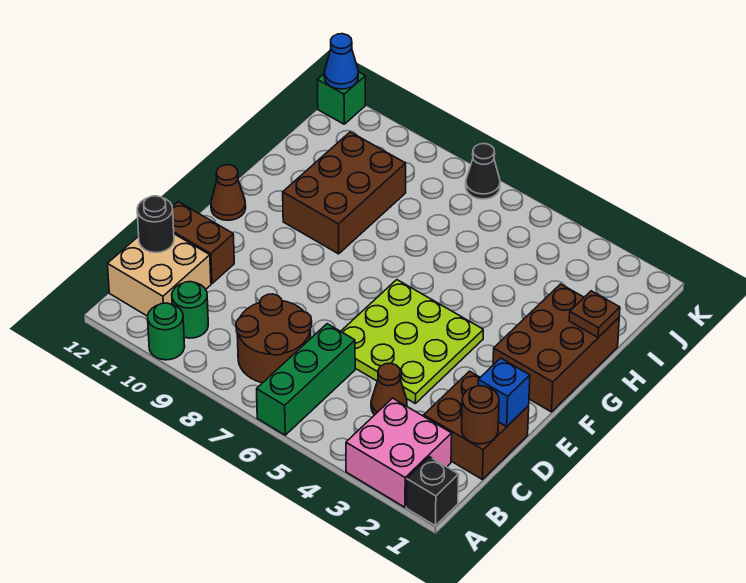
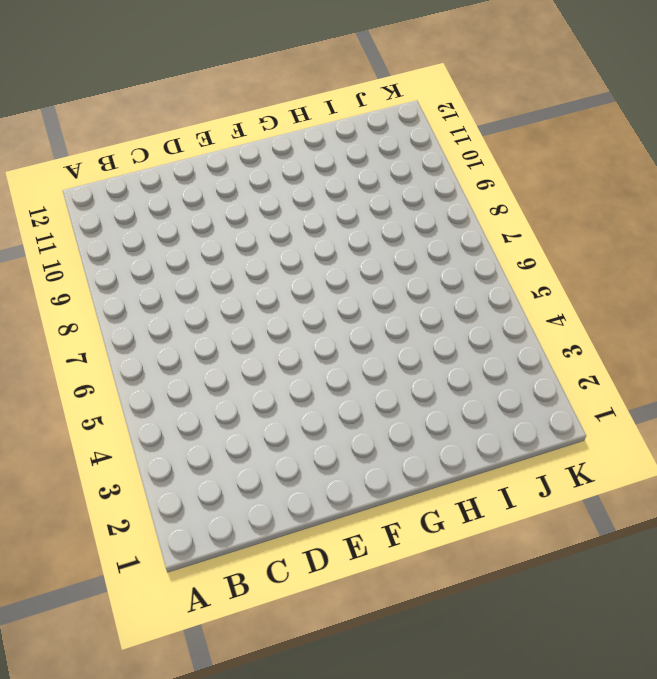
none -> black 1x1 brick [406,457,459,526]
none -> pink 2x2 brick [346,398,452,507]
none -> green 1x3 brick [257,324,355,435]

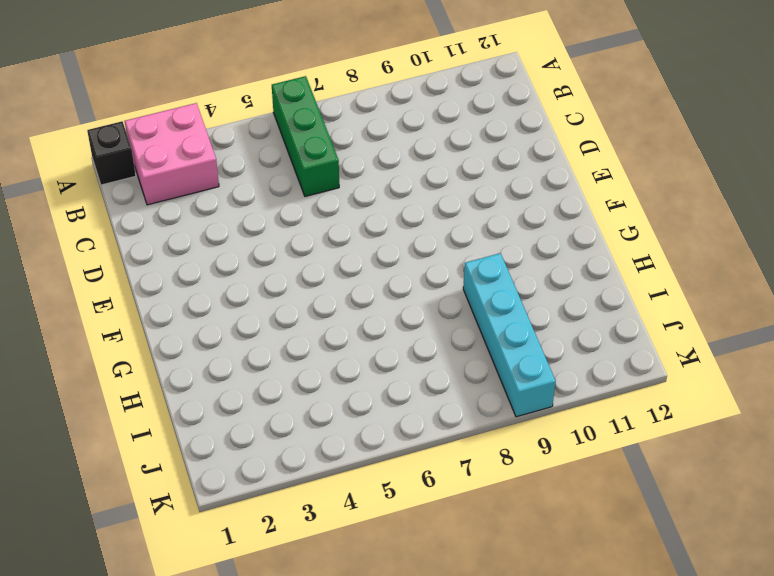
cyan 1x4 brick [463,253,556,417] -> brown 2x3 brick [283,132,406,254]
none -> green 1x1 round brick [148,303,185,360]
none -> brown 2x2 round brick [236,294,312,383]
none -> green 1x1 round brick [172,282,208,338]

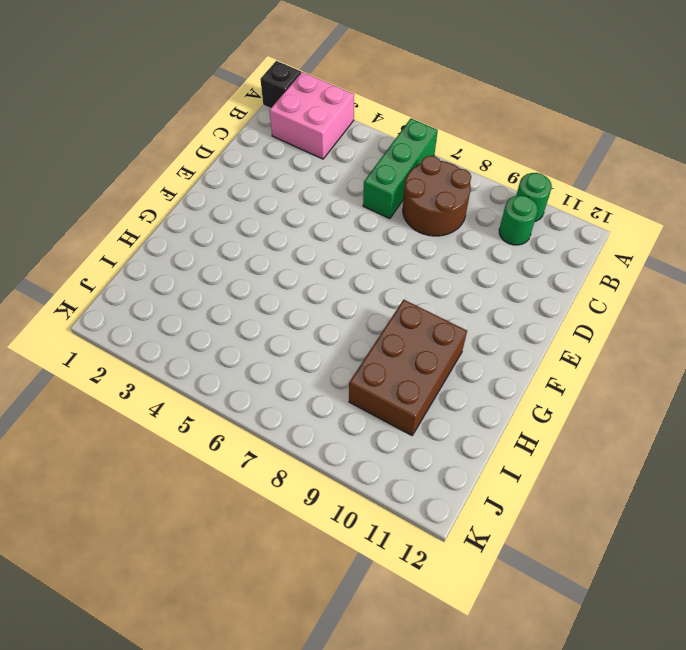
none -> tan 2x2 brick [108,234,211,316]
none -> brown 2x2 brick [424,371,529,480]
none -> brown 1x1 cone [371,363,407,415]

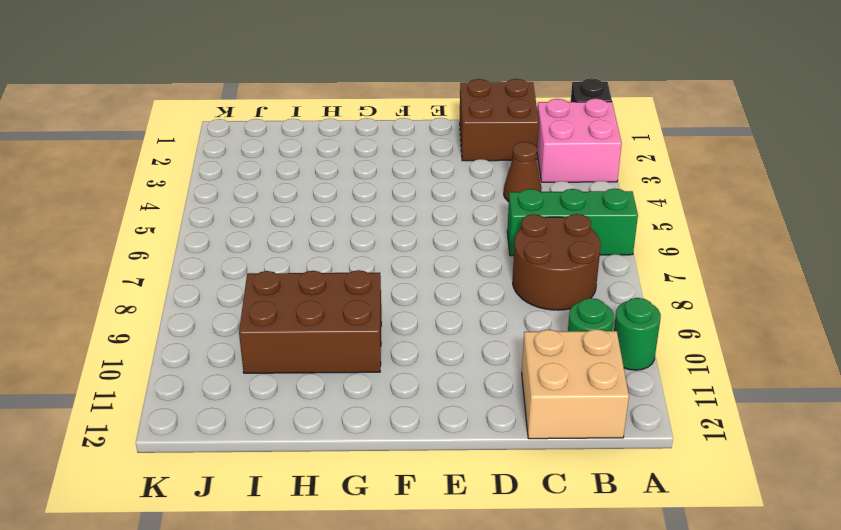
none -> lime 3x3 plate [341,280,483,403]
none -> brown 1x2 brick [172,202,234,284]
none -> brown 2x3 brick [493,284,619,412]

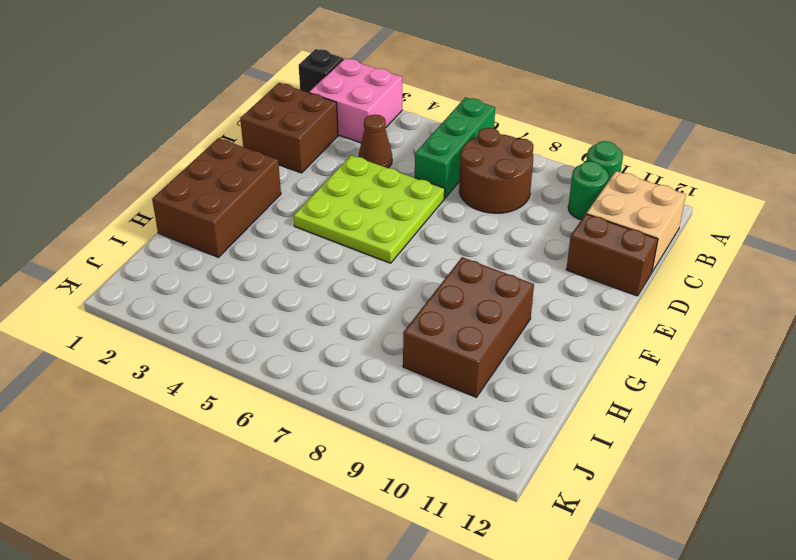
none -> brown 1x1 cone [211,165,246,220]
none -> black 1x1 cone [466,144,500,199]
none -> green 1x1 brick [318,72,365,124]

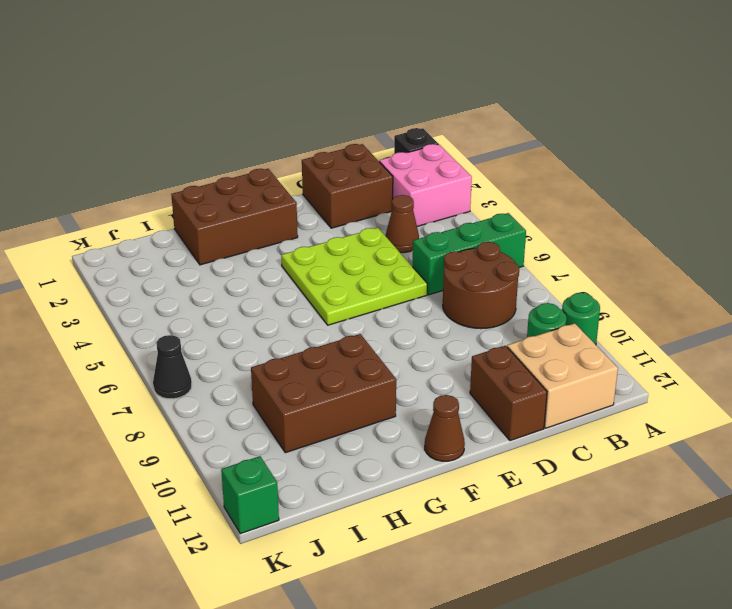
none -> brown 1x1 round brick [462,386,499,444]
none -> black 1x1 round brick [137,196,174,253]
none -> blue 1x1 brick [478,358,530,427]

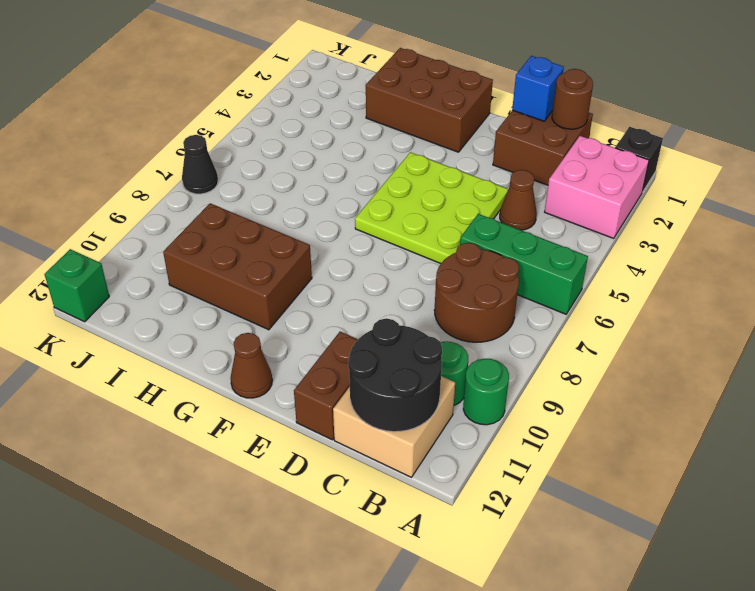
black 2x2 round brick [348,318,442,432] -> black 1x1 round brick [137,196,174,253]
none -> brown 1x1 plate [569,291,620,337]
none -> blue 1x1 cone [324,34,358,89]

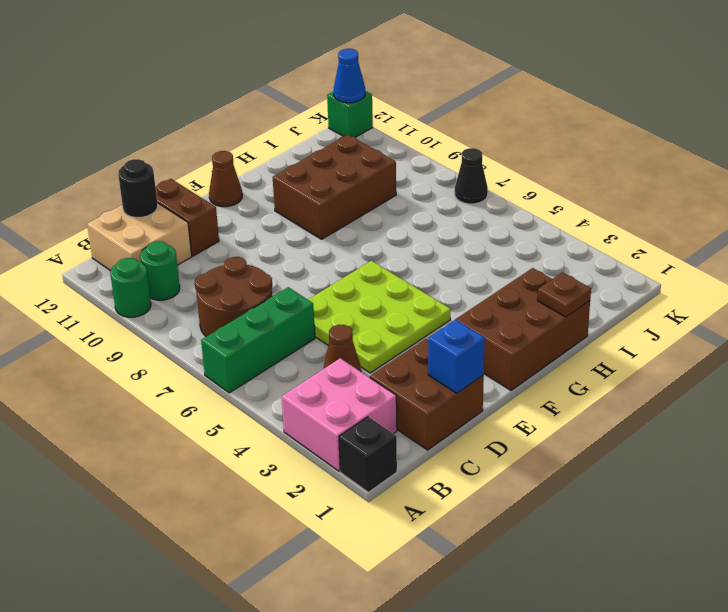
none -> brown 1x1 round brick [462,386,499,444]

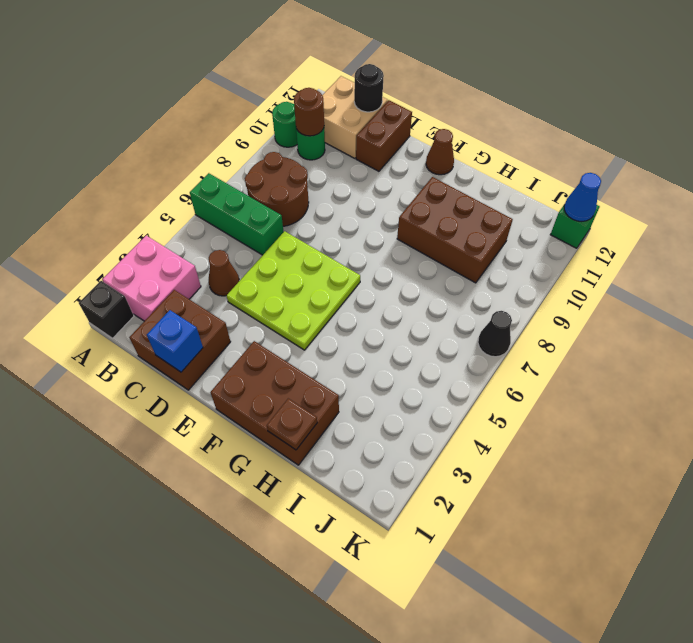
brown 1x1 round brick [294,88,324,136] -> brown 1x1 round brick moved to [462,386,499,444]

